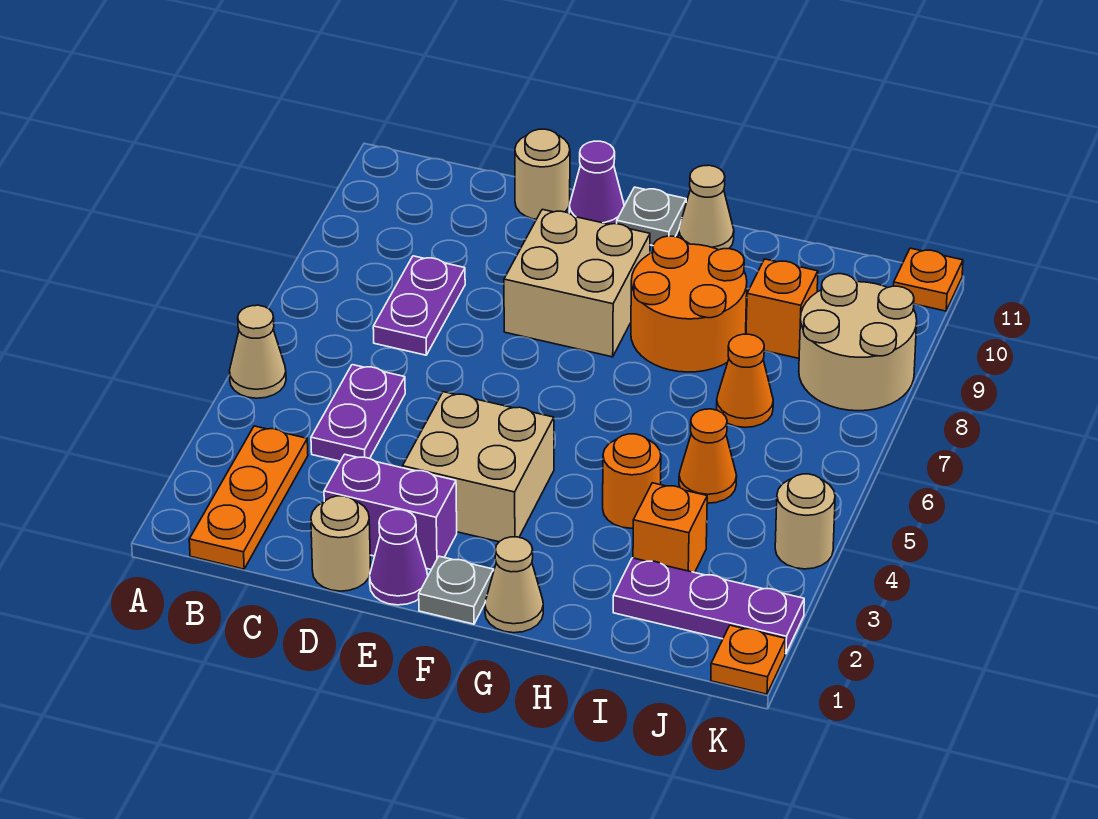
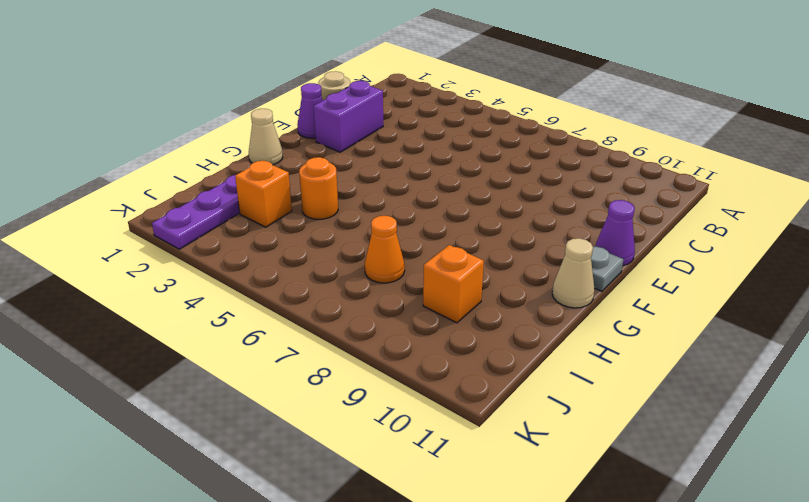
none -> tan 1x1 cone [229,305,286,398]
none -> orange 1x3 plate [189,426,308,569]
none -> purple 1x2 plate [311,365,405,461]

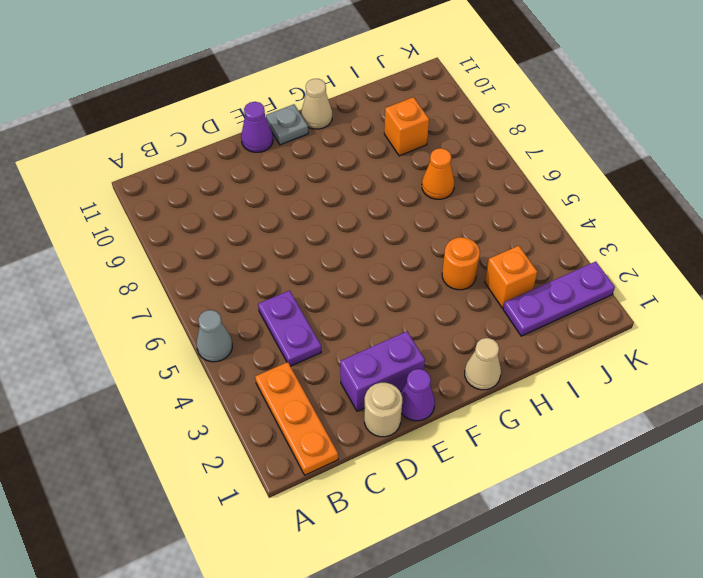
grey 1x1 cone [197,310,232,362] -> tan 1x1 cone [229,305,286,398]
none -> purple 1x2 plate [373,256,465,355]
none -> tan 1x1 round brick [515,129,570,219]
none -> tan 2x2 brick [403,392,554,542]

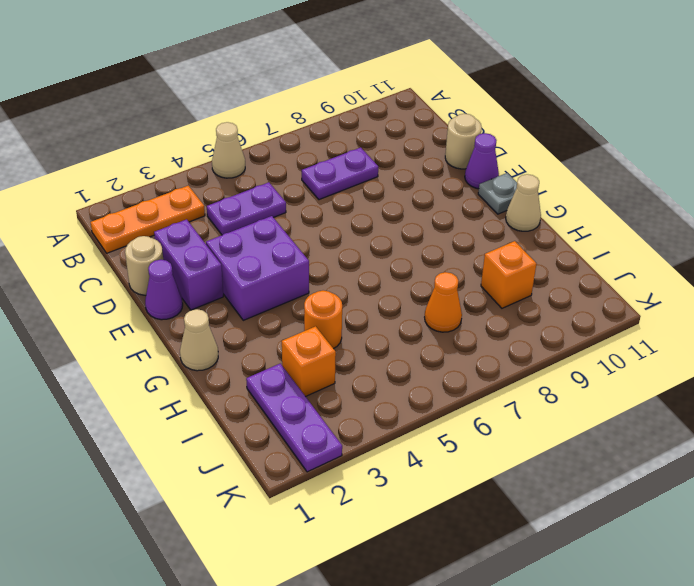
purple 2x2 brick [206,216,309,320] -> tan 2x2 brick [403,392,554,542]
none -> tan 2x2 brick [504,209,650,357]
none -> grey 1x1 plate [419,556,494,624]
none -> orange 2x2 round brick [631,236,747,372]

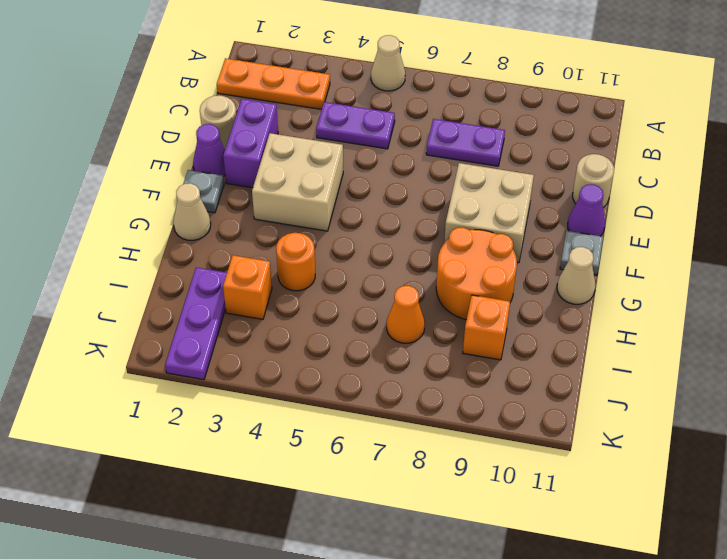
none -> orange 1x1 cone [679,409,737,503]
none -> tan 2x2 round brick [799,274,917,411]
none -> orange 1x1 plate [711,625,786,694]

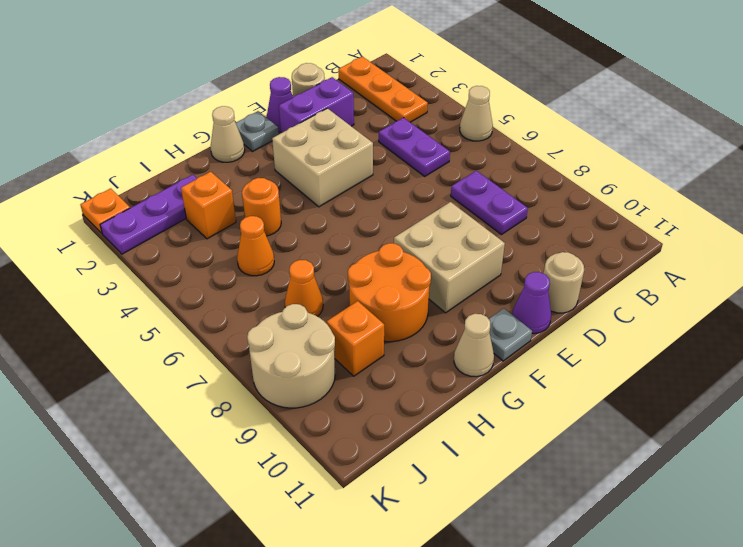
none -> tan 1x1 round brick [775,474,835,569]
none -> orange 1x1 plate [894,248,963,311]

